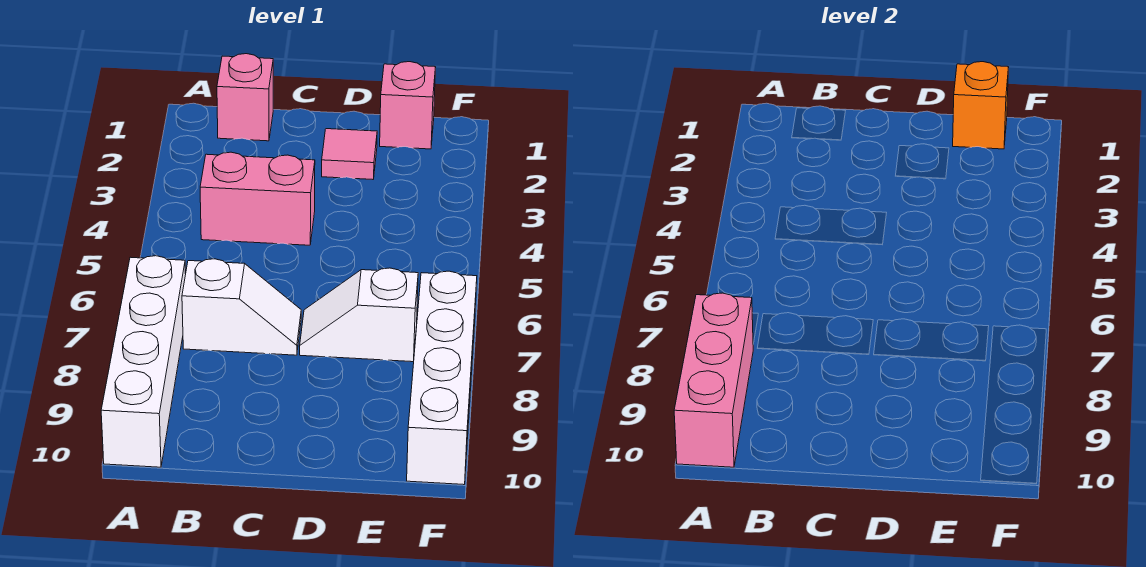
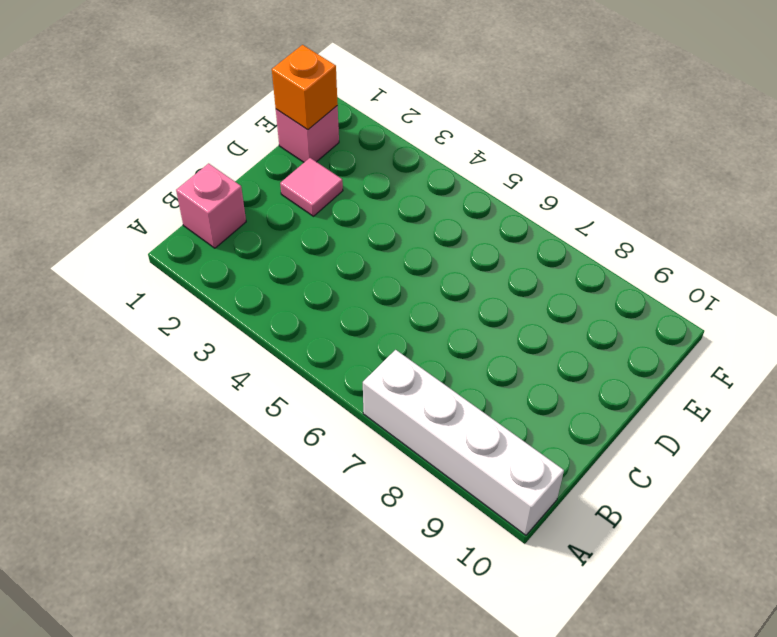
none -> pink 1x2 brick [200,152,315,245]
none -> white 1x2 slope [182,259,301,355]

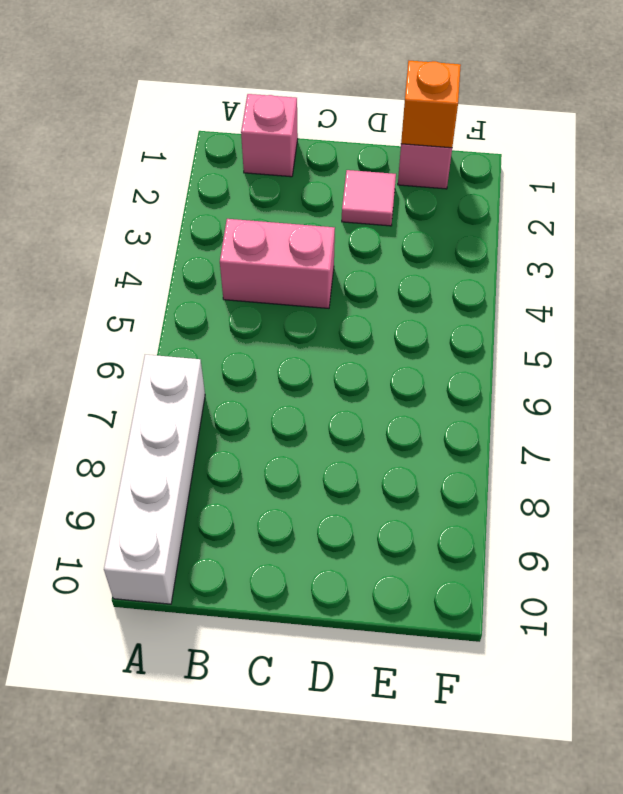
none -> white 1x2 slope [182,259,301,355]
none -> white 1x2 slope [300,268,418,362]

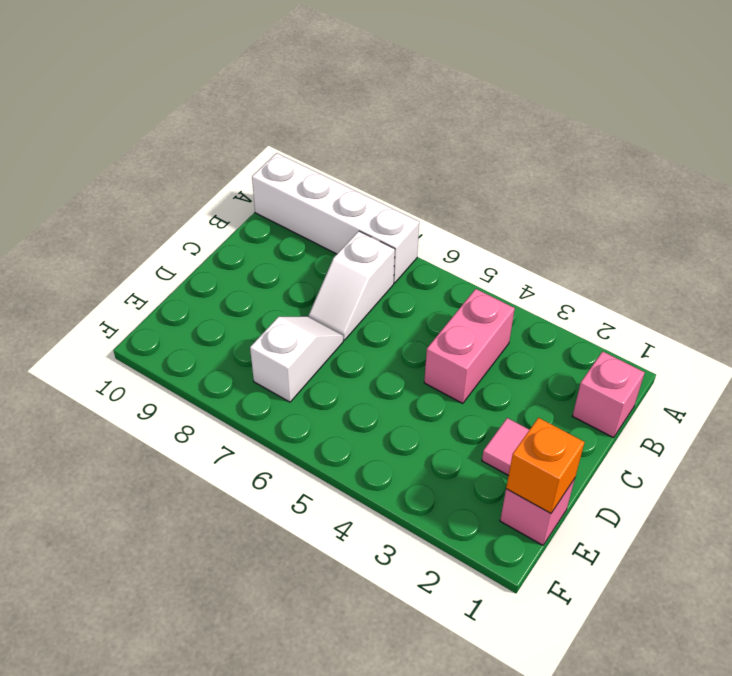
none -> white 1x4 brick [407,271,477,485]
none -> pink 1x3 brick [674,293,753,467]

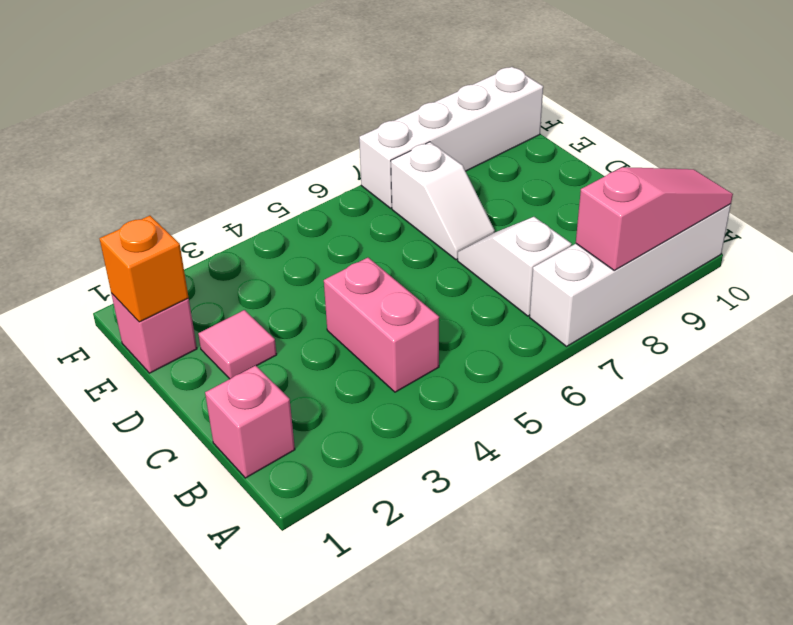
pink 1x3 slope [576,167,733,270] -> pink 1x3 brick [674,293,753,467]

